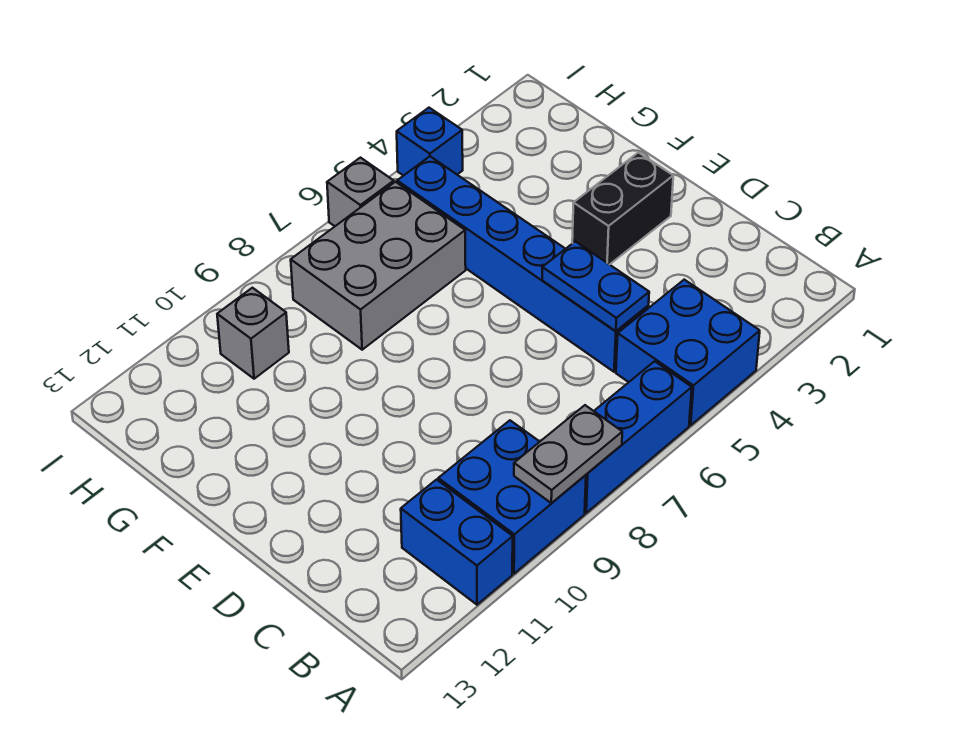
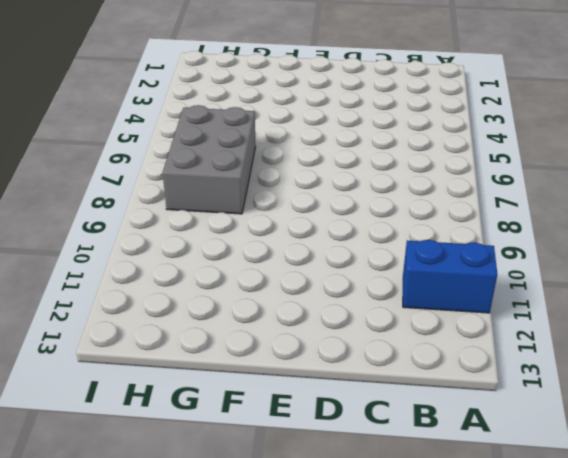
none -> blue 2x2 brick [616,280,760,425]
none -> blue 1x3 brick [585,361,692,513]
none -> blue 2x2 brick [438,420,586,574]

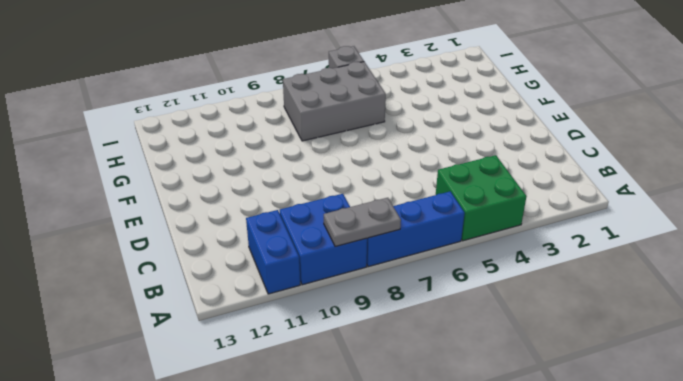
green 2x2 brick [436,155,527,241] -> blue 2x2 brick [616,280,760,425]
none -> blue 1x6 brick [397,157,648,372]
none -> black 1x2 brick [572,153,673,265]
none -> grey 1x1 brick [217,288,289,379]

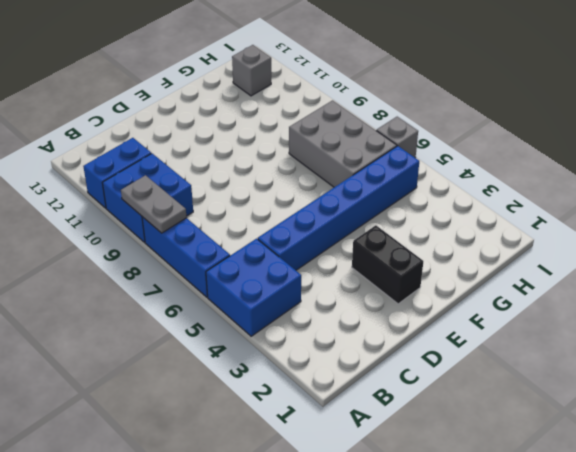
grey 1x1 brick [232,45,271,96] -> grey 1x1 brick moved to [217,288,289,379]
none -> blue 1x1 brick [397,108,463,176]
none -> blue 1x2 plate [542,241,649,331]

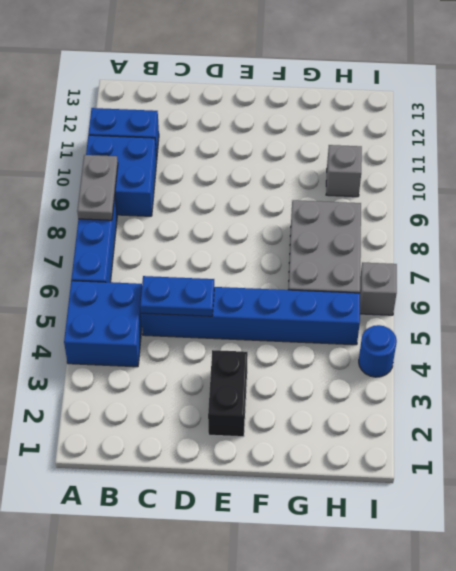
blue 1x1 round brick [359,325,397,377] -> blue 1x1 brick [397,108,463,176]

